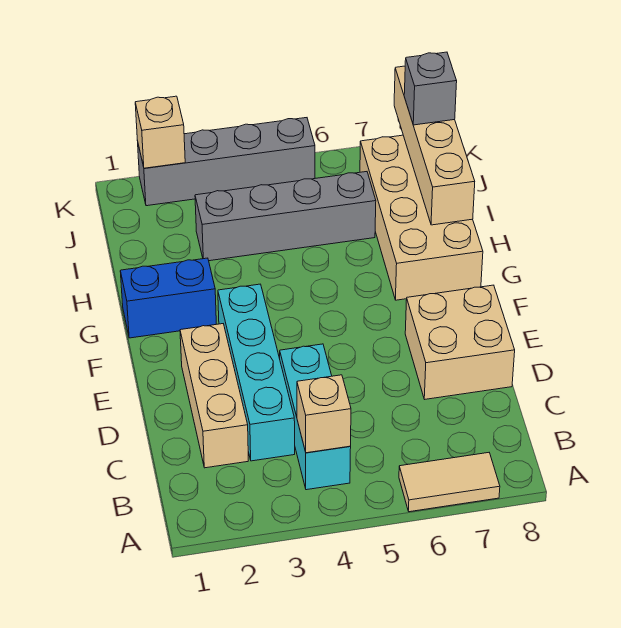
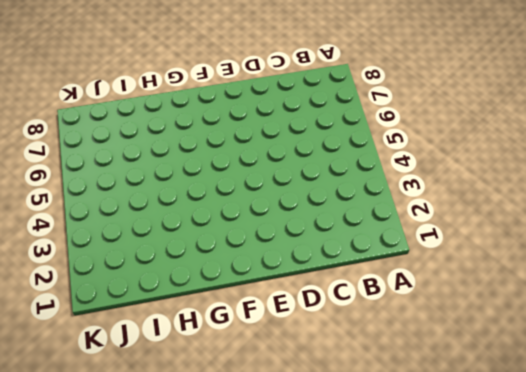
none -> tan 1x2 tile [399,453,500,512]
none -> cyan 1x3 brick [280,344,351,490]
none -> tan 1x3 brick [180,324,248,468]

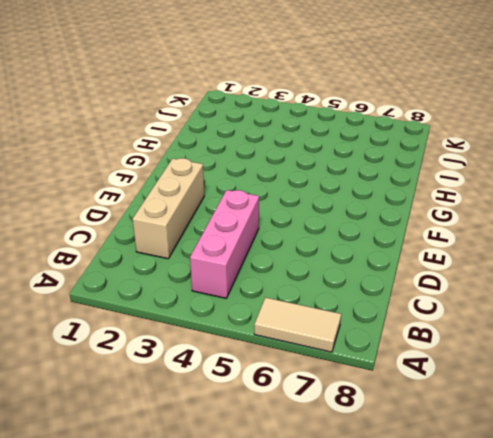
pink 1x3 brick [190,190,259,298] -> cyan 1x3 brick [280,344,351,490]
none -> cyan 1x4 brick [218,284,295,461]
none -> tan 2x2 brick [405,285,515,399]
none -> blue 1x2 brick [120,258,216,338]

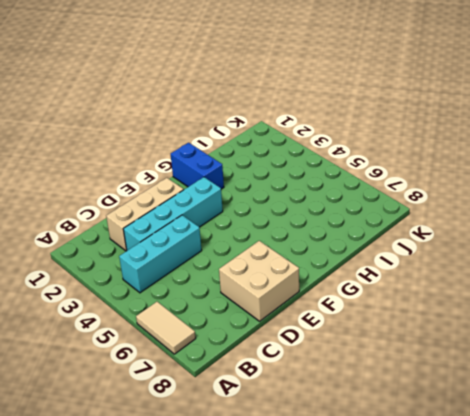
none -> tan 2x4 brick [360,135,483,300]
none -> grey 1x4 brick [195,172,376,261]
none -> grey 1x4 brick [138,118,315,206]

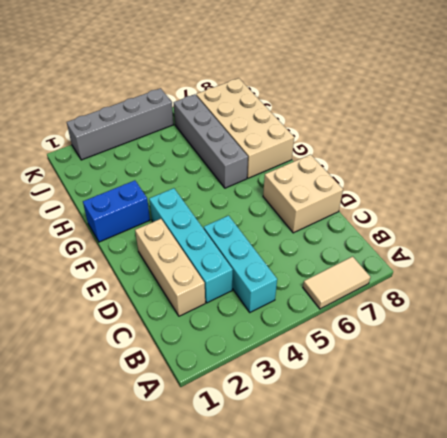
grey 1x4 brick [174,94,248,188] -> grey 1x4 brick turned to [195,172,376,261]
none -> tan 1x1 brick [297,375,351,453]
none -> tan 1x4 brick [394,66,475,225]
none -> tan 1x1 brick [135,96,185,168]

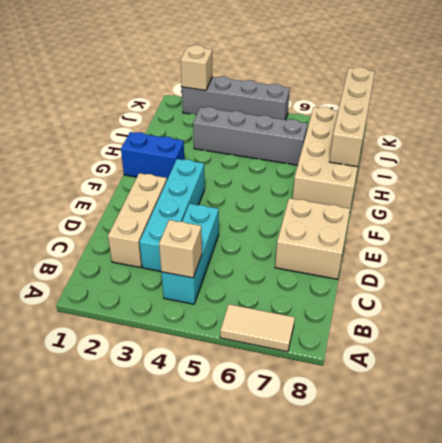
none -> grey 1x1 brick [404,52,457,125]

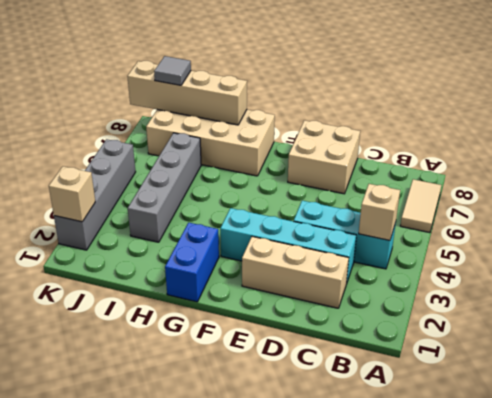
grey 1x1 tile [154,56,191,85] -> grey 1x1 brick [404,52,457,125]

